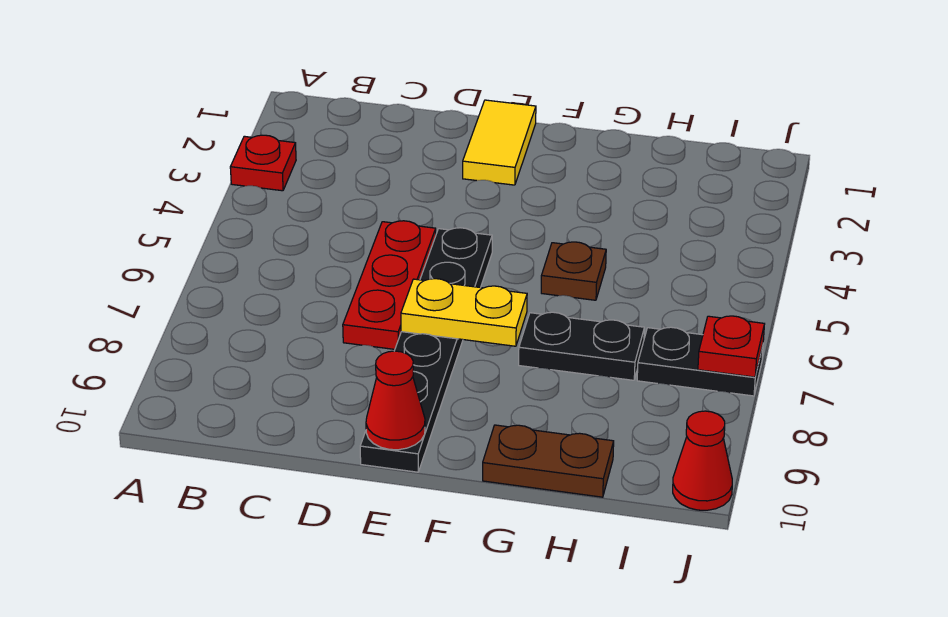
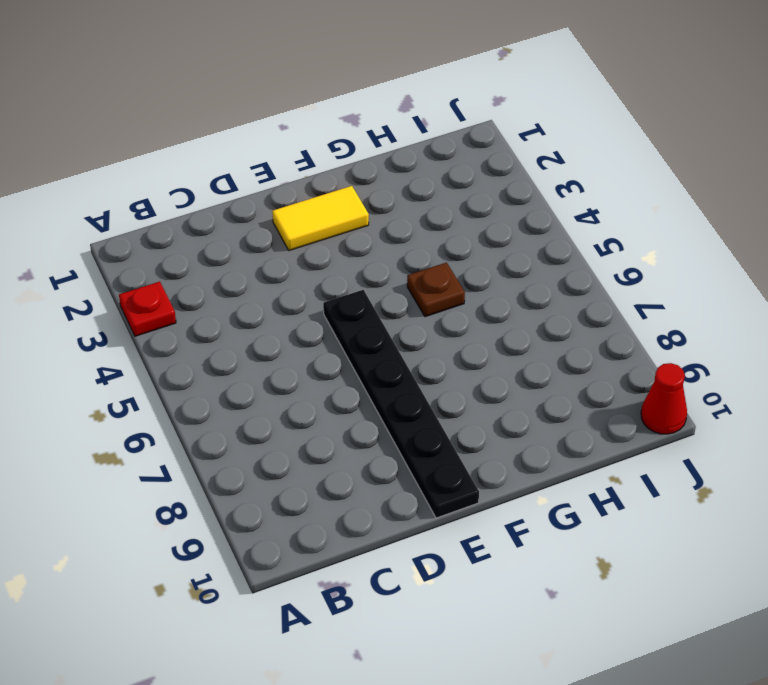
yellow 1x2 tile [272,186,369,251] -> yellow 1x2 tile turned to [463,100,536,185]
none -> red 1x3 plate [343,221,436,349]
none -> black 1x2 plate [519,312,644,380]
none -> brown 1x2 plate [483,425,614,497]

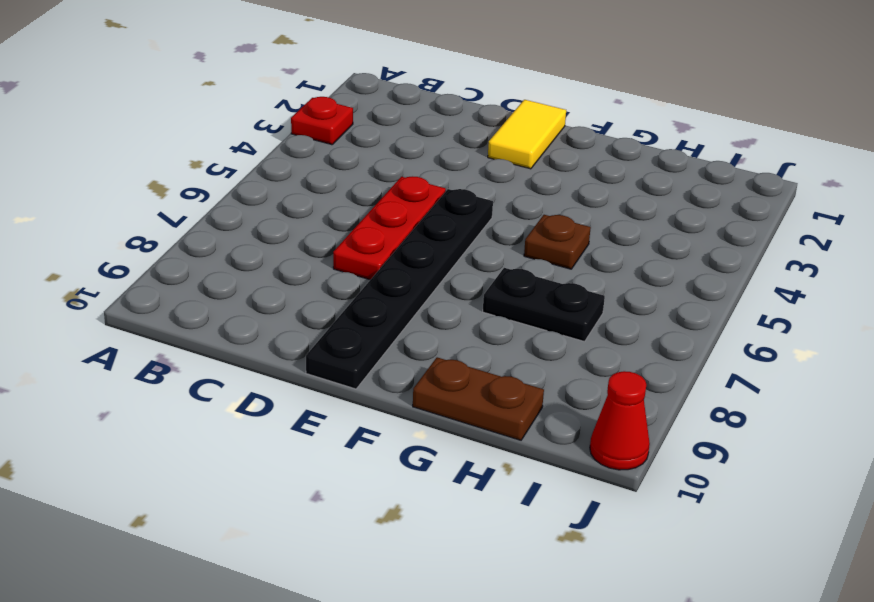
none -> black 1x2 plate [637,327,763,396]
none -> yellow 1x2 plate [401,279,527,346]
none -> red 1x1 cone [366,351,425,450]

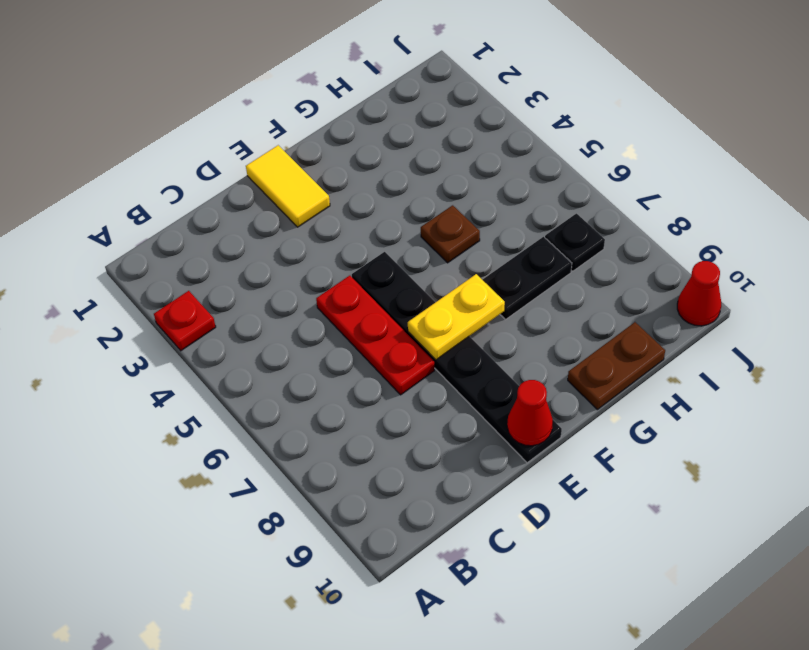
black 1x1 plate [545,214,605,271] -> black 1x2 plate [637,327,763,396]
none -> red 1x1 plate [698,316,764,377]

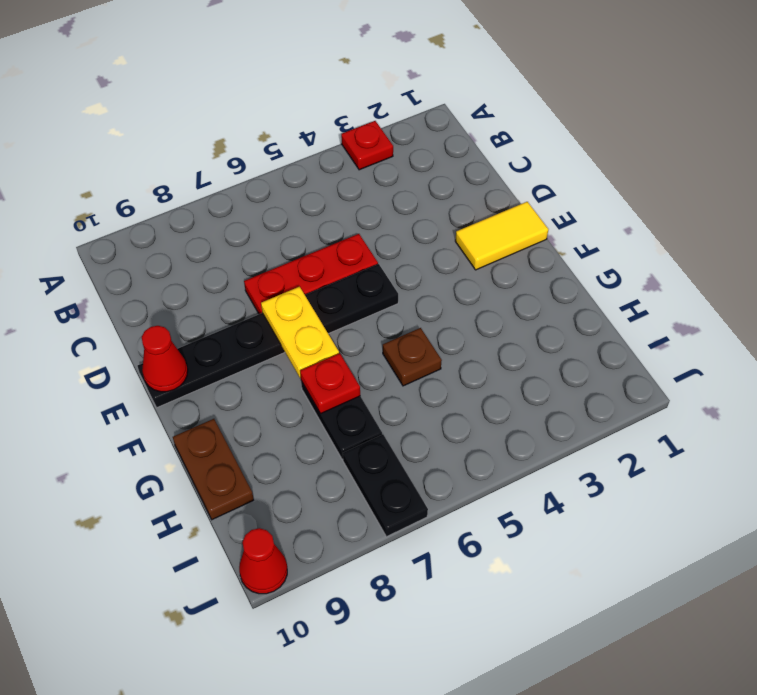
red 1x1 plate [300,353,360,414] -> red 1x1 plate moved to [698,316,764,377]

